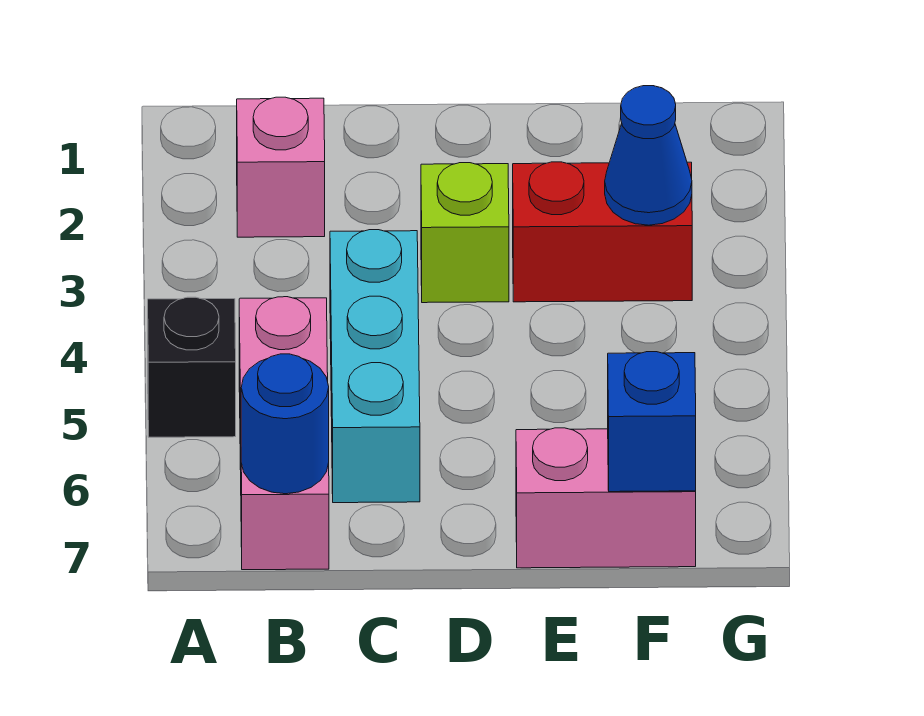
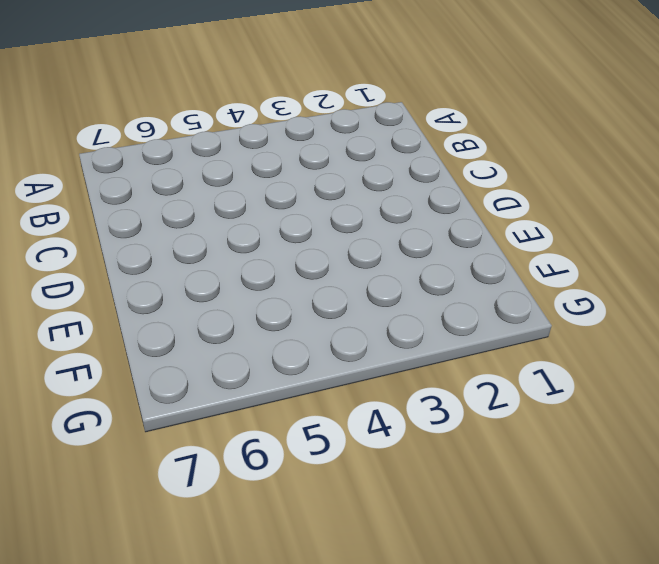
none -> black 1x1 brick [148,297,236,437]
none -> pink 1x1 brick [237,97,325,237]

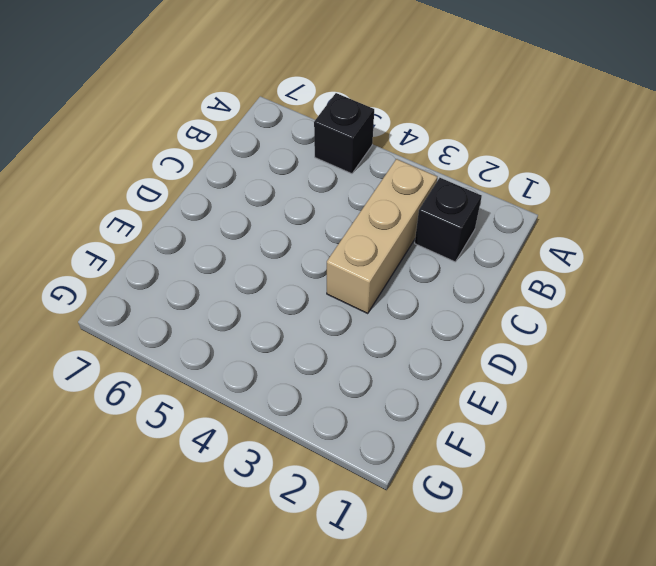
black 1x1 brick [415,178,482,262] -> pink 1x1 brick [237,97,325,237]
tan 1x3 brick [327,159,437,313] -> lime 1x1 brick [421,163,509,303]
none -> pink 1x3 brick [239,297,329,570]
none -> cyan 1x3 brick [330,230,420,503]

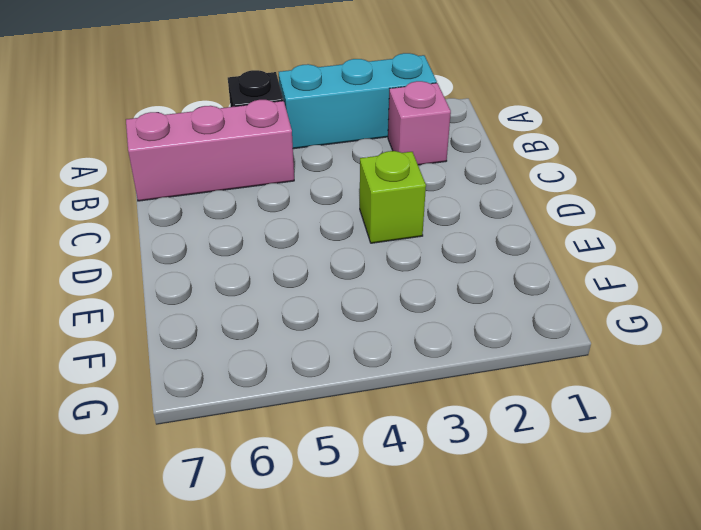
cyan 1x3 brick [279,53,437,149] -> cyan 1x3 brick moved to [330,230,420,503]
none -> red 1x2 brick [513,162,692,302]
none -> pink 1x2 brick [516,428,696,568]

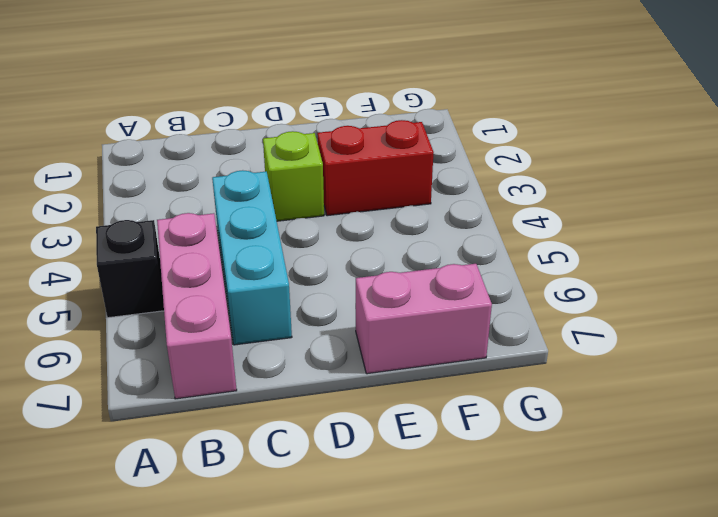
none -> pink 1x1 brick [237,97,325,237]
none -> blue 1x1 round brick [241,354,329,494]

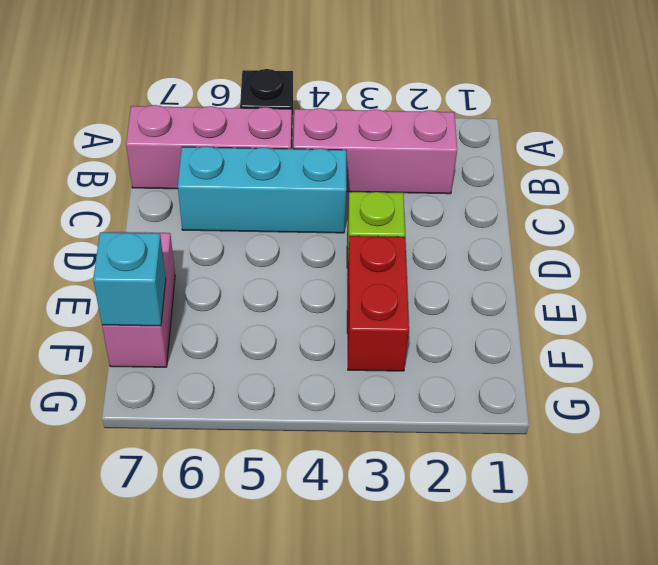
pink 1x3 brick [293,108,457,194] -> pink 1x1 brick [237,97,325,237]
cyan 1x1 brick [93,232,166,326] -> blue 1x1 brick [608,352,696,492]
none -> blue 1x1 round brick [241,354,329,494]
none -> blue 1x1 cone [605,86,692,225]

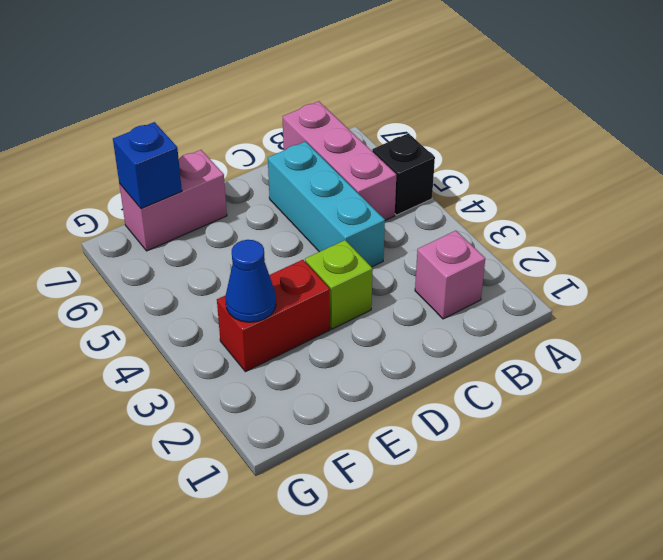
none -> blue 1x1 round brick [241,354,329,494]

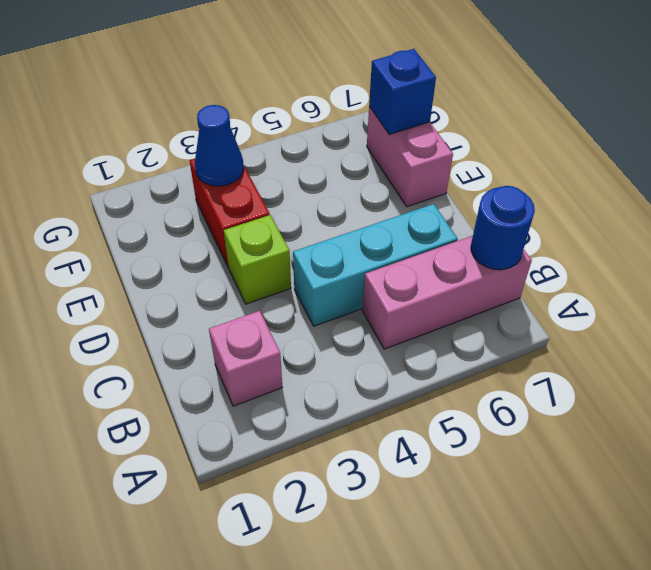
none -> black 1x1 brick [148,297,236,437]

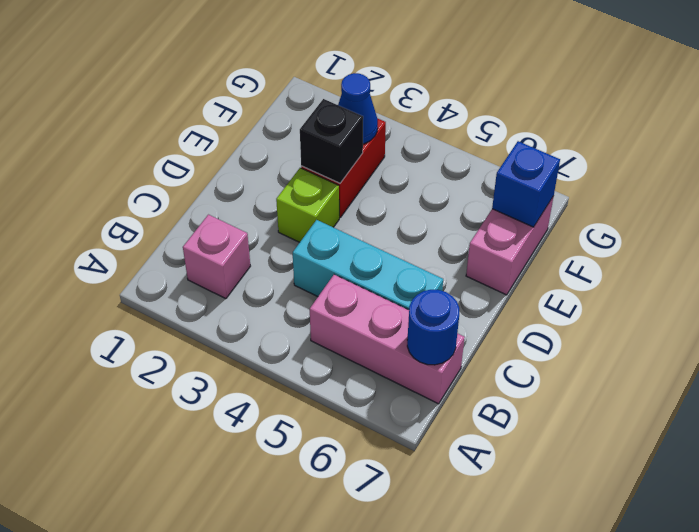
black 1x1 brick [300,99,363,183] -> black 1x1 brick moved to [148,297,236,437]

